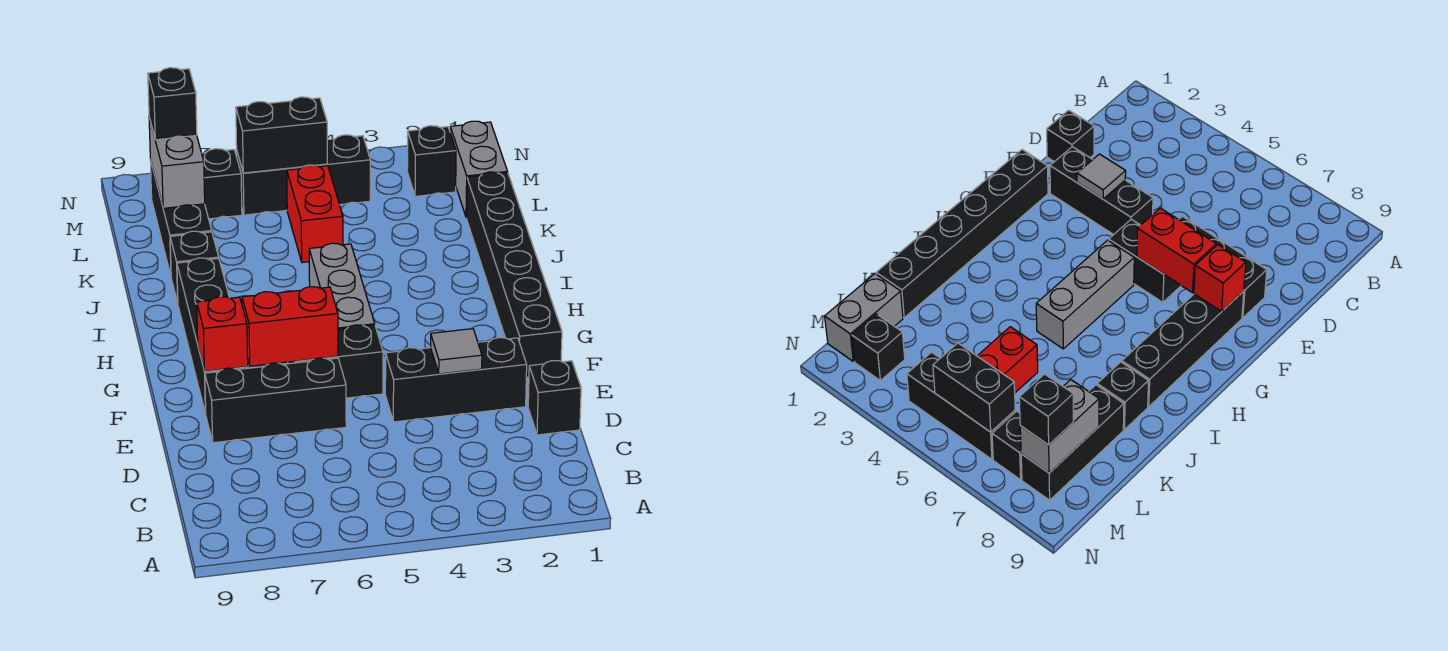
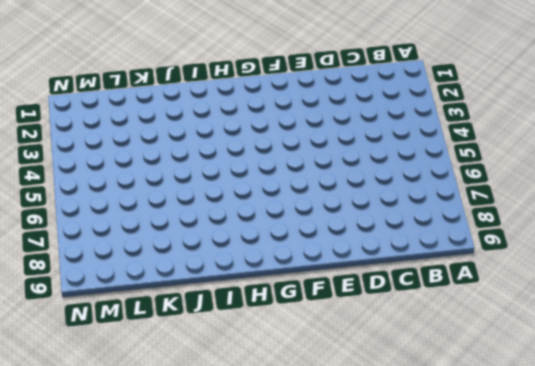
none -> black 1x1 brick [528,361,581,435]
none -> black 1x3 brick [385,338,527,422]
none -> black 1x3 brick [205,358,346,443]

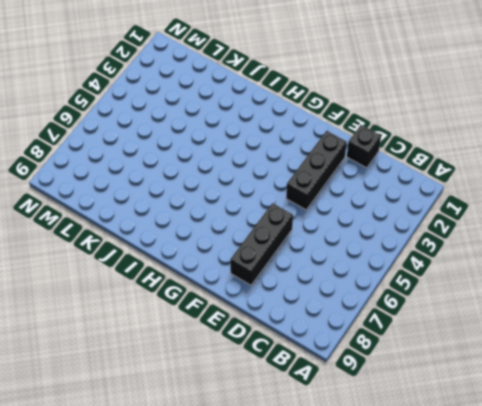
none -> black 1x6 brick [466,172,562,378]
none -> black 1x2 brick [288,325,383,398]
none -> black 1x4 brick [177,258,248,414]

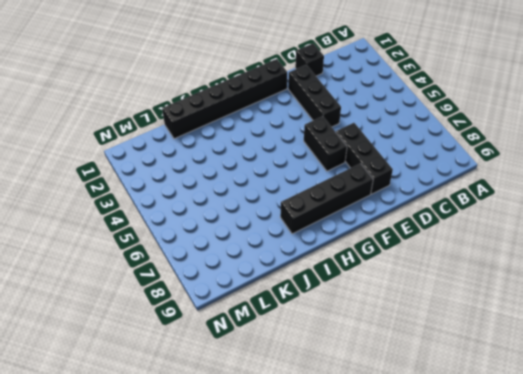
none -> grey 1x3 brick [309,243,375,329]
none -> black 1x1 brick [170,231,219,303]
none -> red 1x2 brick [287,165,343,262]

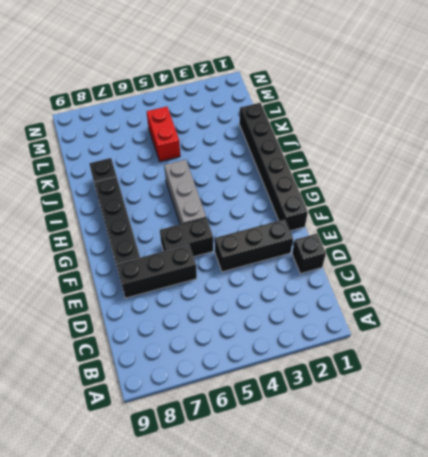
none -> black 1x3 brick [150,159,212,275]
none -> grey 1x2 brick [450,121,508,216]
none -> black 1x1 brick [407,126,456,196]

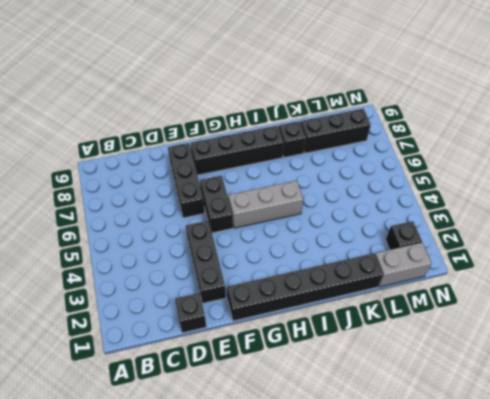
none -> red 1x2 brick [287,165,343,262]
none -> black 1x3 brick [237,135,370,215]
none -> black 1x1 brick [202,149,242,219]

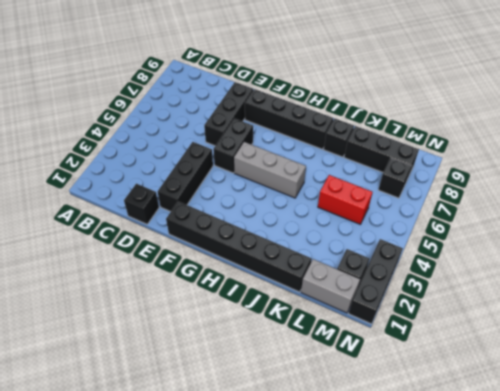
black 1x3 brick [348,239,403,324] -> black 1x3 brick moved to [237,135,370,215]
none -> grey 1x1 tile [431,329,482,374]
none -> red 1x2 brick [242,287,338,366]
none -> red 1x1 brick [197,297,248,371]

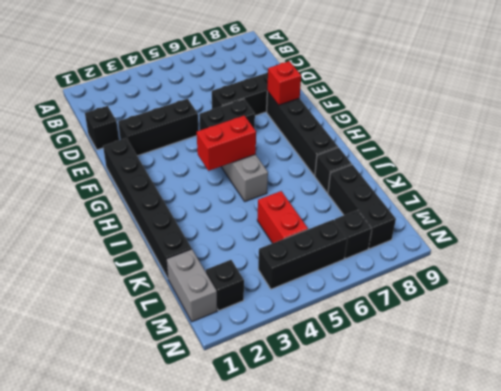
red 1x2 brick [197,116,256,171] -> red 1x2 brick moved to [242,287,338,366]
none -> grey 1x1 tile [431,329,482,374]
none -> grey 1x2 brick [149,118,205,208]
none -> black 1x2 brick [236,97,327,173]

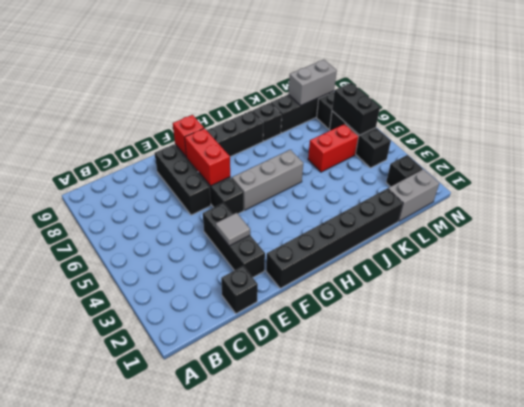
none -> black 1x1 brick [148,68,197,140]

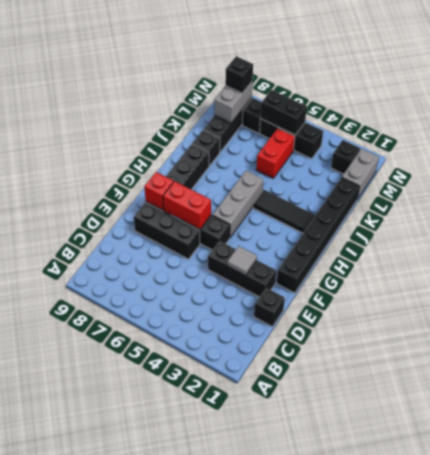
black 1x3 tile [253,190,315,233] -> none

